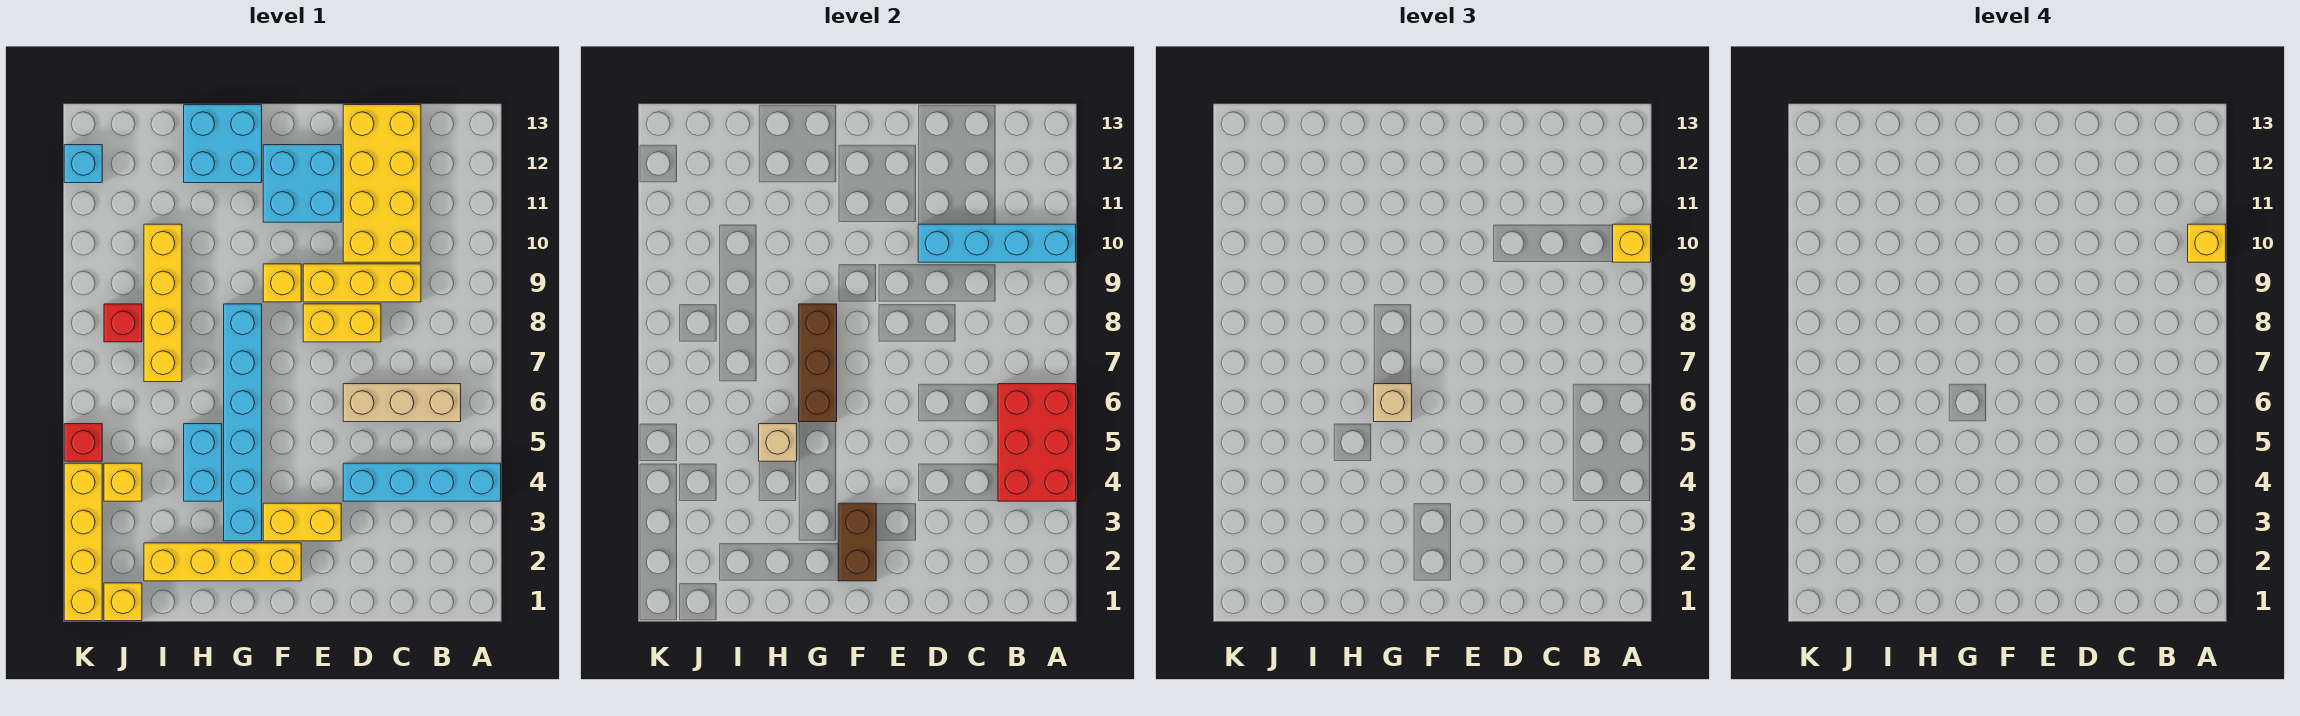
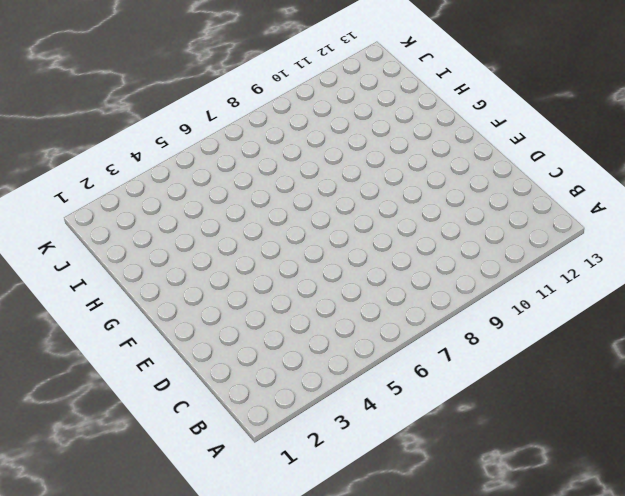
none -> cyan 1x4 brick [343,463,501,501]
none -> tan 1x3 brick [343,384,461,422]
none -> yellow 1x3 brick [303,264,421,302]

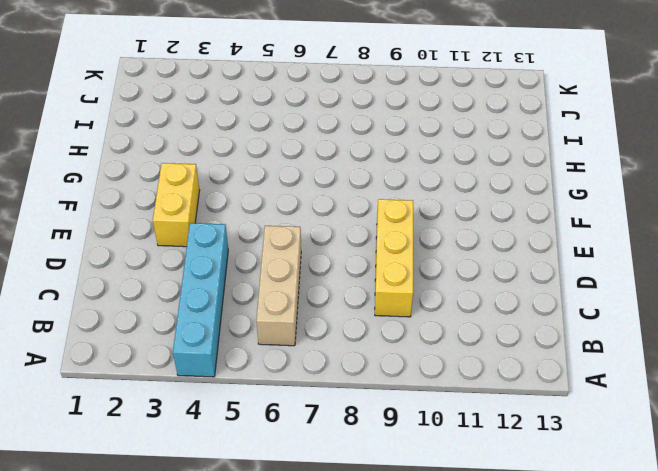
none -> yellow 2x4 brick [343,105,421,262]
none -> yellow 1x2 brick [303,304,381,342]
none -> cyan 2x2 brick [263,145,341,222]

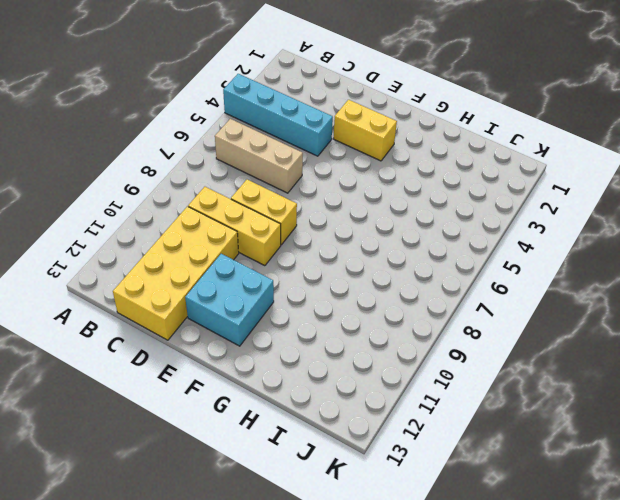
none -> yellow 1x4 brick [144,543,301,581]
none -> yellow 1x1 brick [263,264,301,302]
none -> cyan 1x6 brick [224,304,262,541]

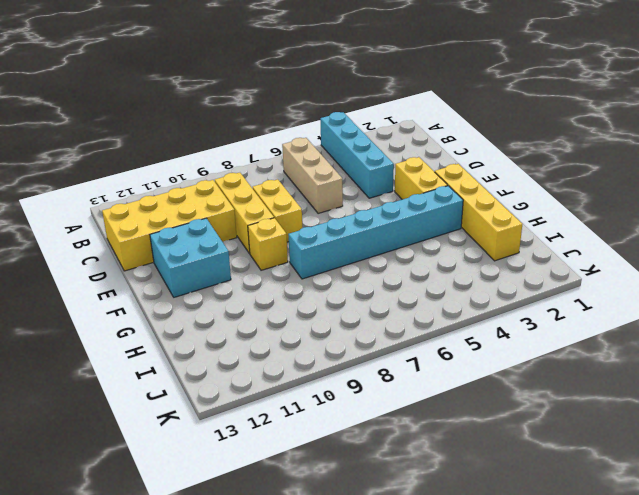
none -> cyan 2x2 brick [184,105,262,183]
none -> cyan 1x2 brick [184,424,222,501]
none -> yellow 1x4 brick [144,224,182,382]

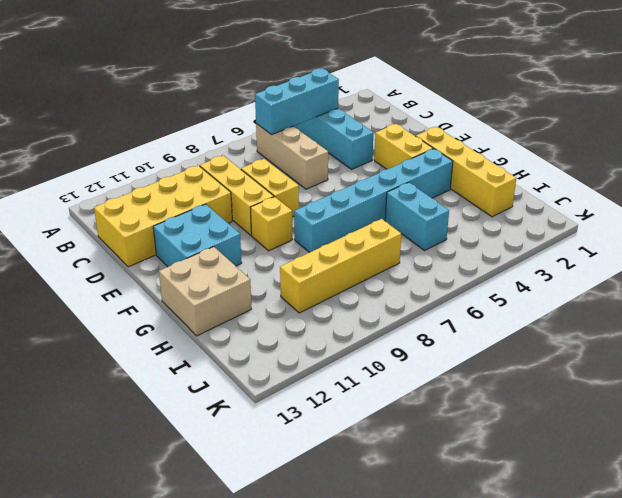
cyan 1x3 brick [255,68,339,135] -> red 2x3 brick [998,384,1076,501]
tan 2x2 brick [159,247,251,336] -> cyan 2x2 brick [184,105,262,183]
cyan 1x2 brick [385,182,449,251] -> cyan 1x2 brick turned to [184,424,222,501]
none -> yellow 1x1 brick [104,583,142,621]
none -> yellow 1x1 brick [104,463,142,501]
none -> red 1x1 brick [104,304,142,342]

